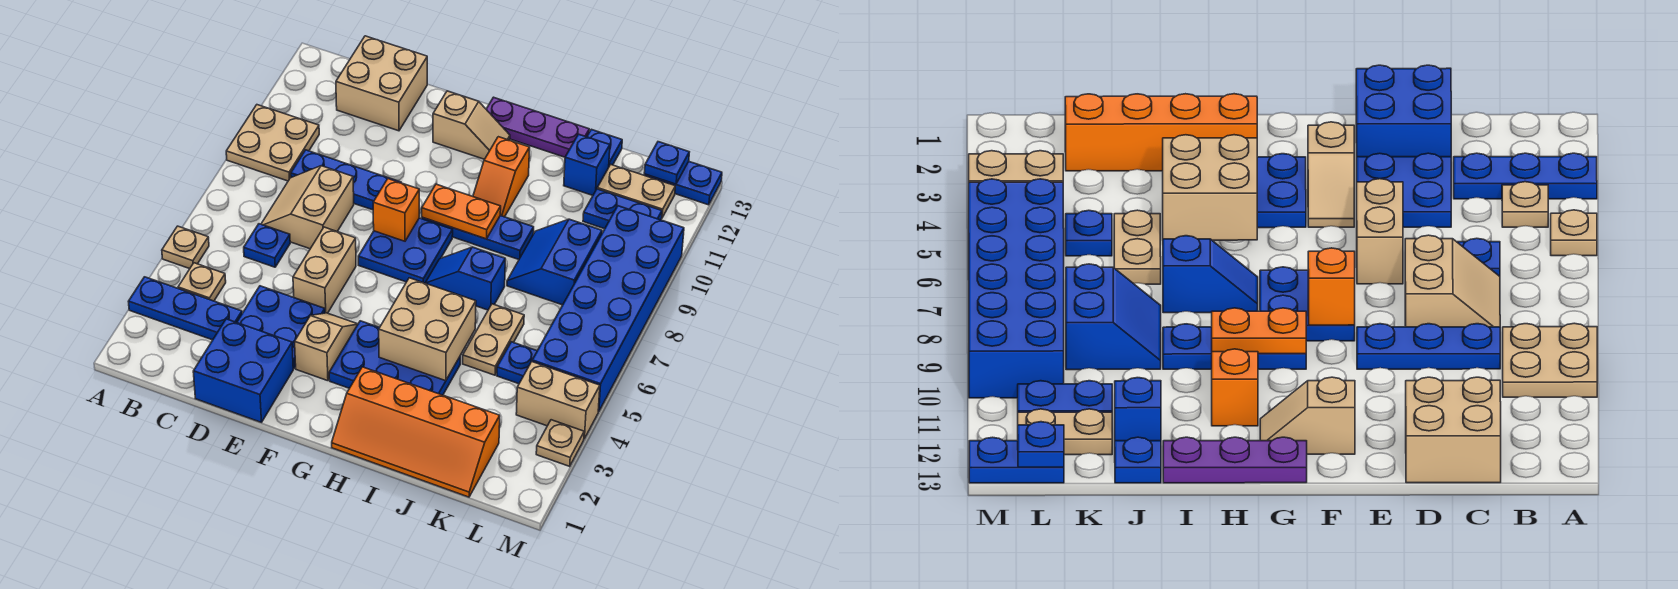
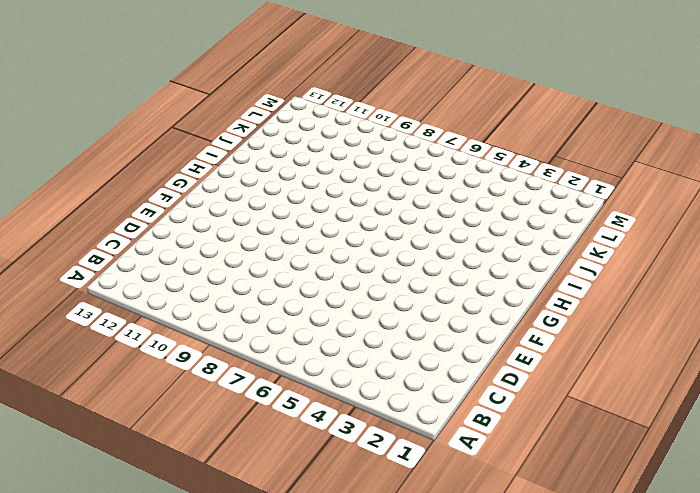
none -> blue 1x3 plate [128,277,242,340]
none -> tan 1x1 plate [162,226,209,269]
none -> tan 2x2 plate [226,105,319,181]
none -> tan 1x1 plate [178,263,226,301]

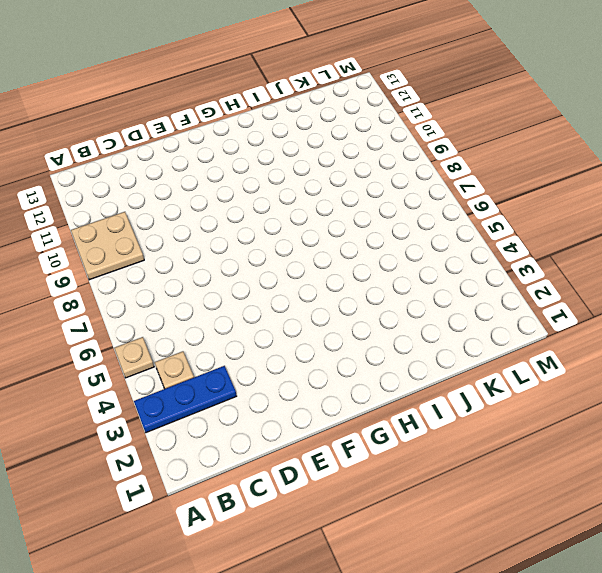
none -> blue 1x1 plate [244,224,290,267]
none -> tan 2x2 slope [261,166,354,249]
none -> blue 1x3 plate [291,150,401,210]
none -> tan 2x2 brick [336,36,427,131]

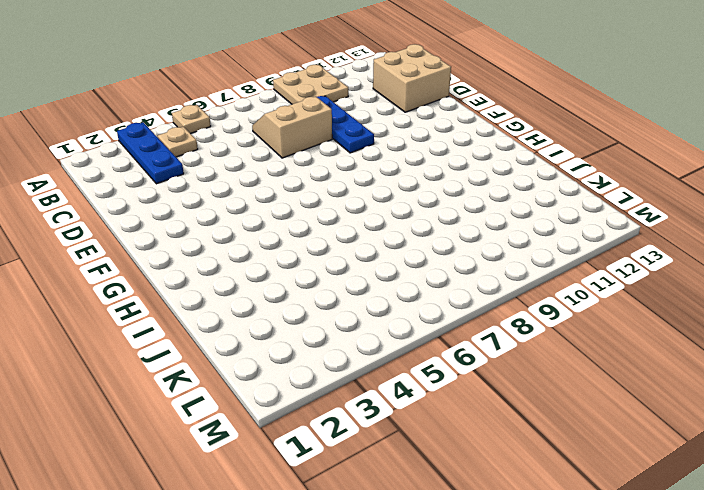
none -> blue 1x1 plate [244,224,290,267]
none -> blue 2x2 brick [193,319,293,422]
none -> blue 2x2 plate [237,286,325,369]
none -> tan 1x2 brick [293,227,356,313]

